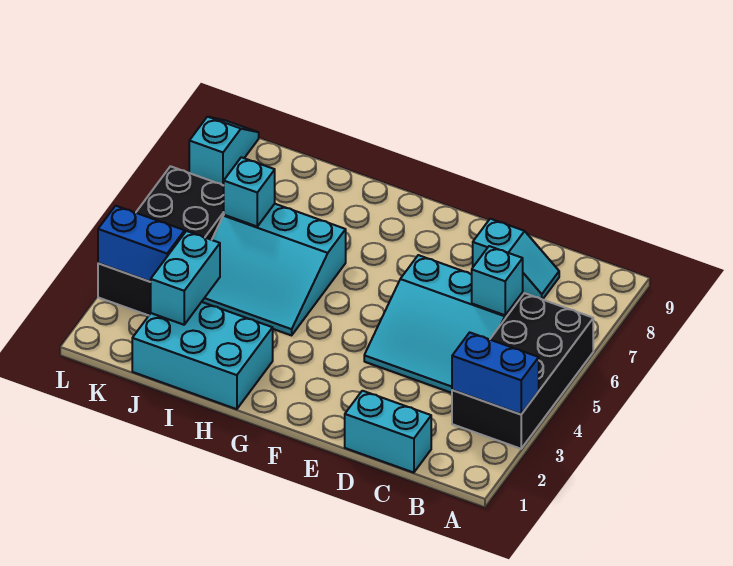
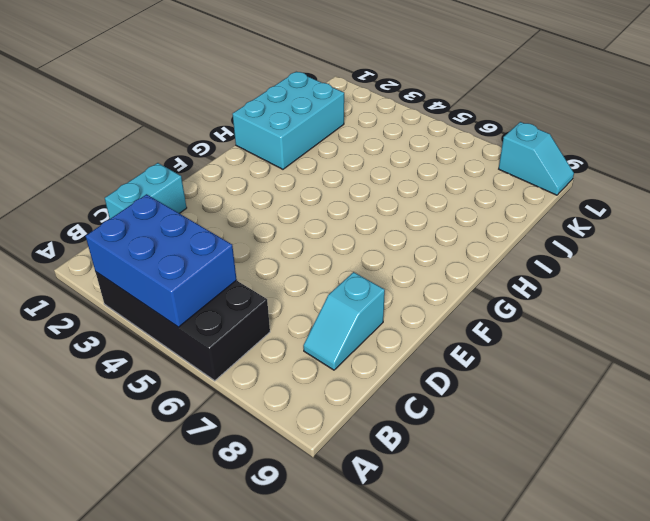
blue 2x3 brick [86,194,237,327] -> blue 1x2 brick [452,332,539,414]
none -> cyan 3x3 slope [364,255,523,393]
none -> cyan 3x3 slope [202,204,346,335]
none -> black 2x4 brick [98,166,224,315]

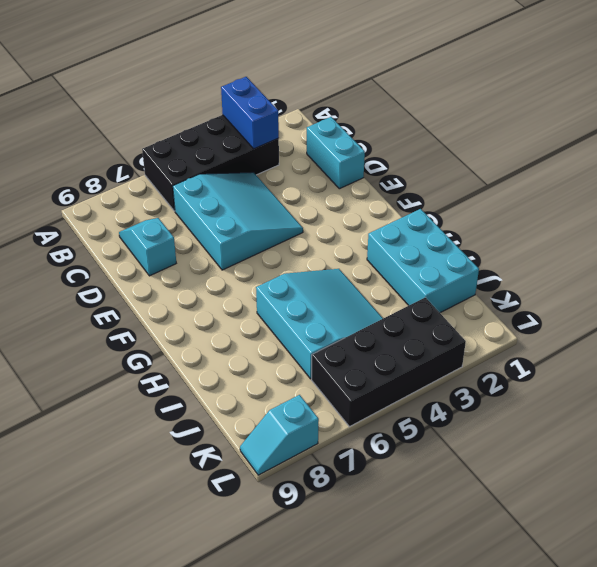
none -> cyan 1x1 brick [472,246,523,315]
none -> cyan 1x2 brick [151,231,220,325]
none -> cyan 1x1 brick [223,157,275,226]

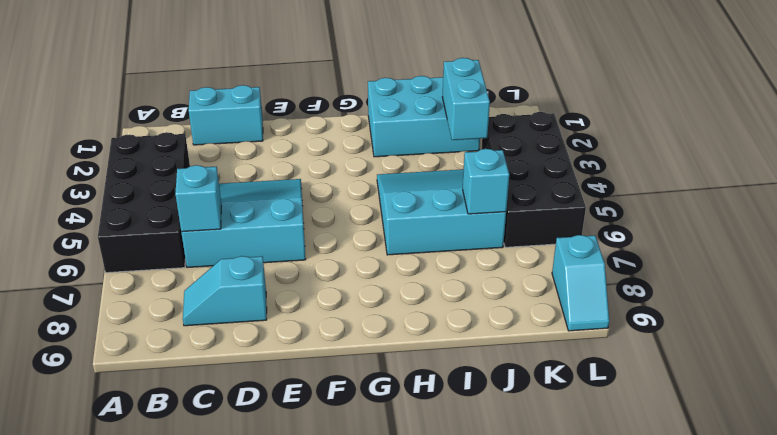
none -> blue 1x2 brick [452,332,539,414]
none -> blue 1x2 brick [98,206,185,282]

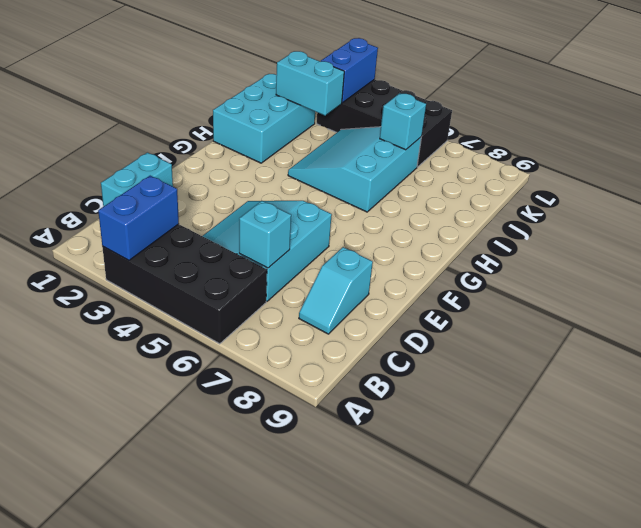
none -> cyan 1x2 slope [189,117,259,185]

